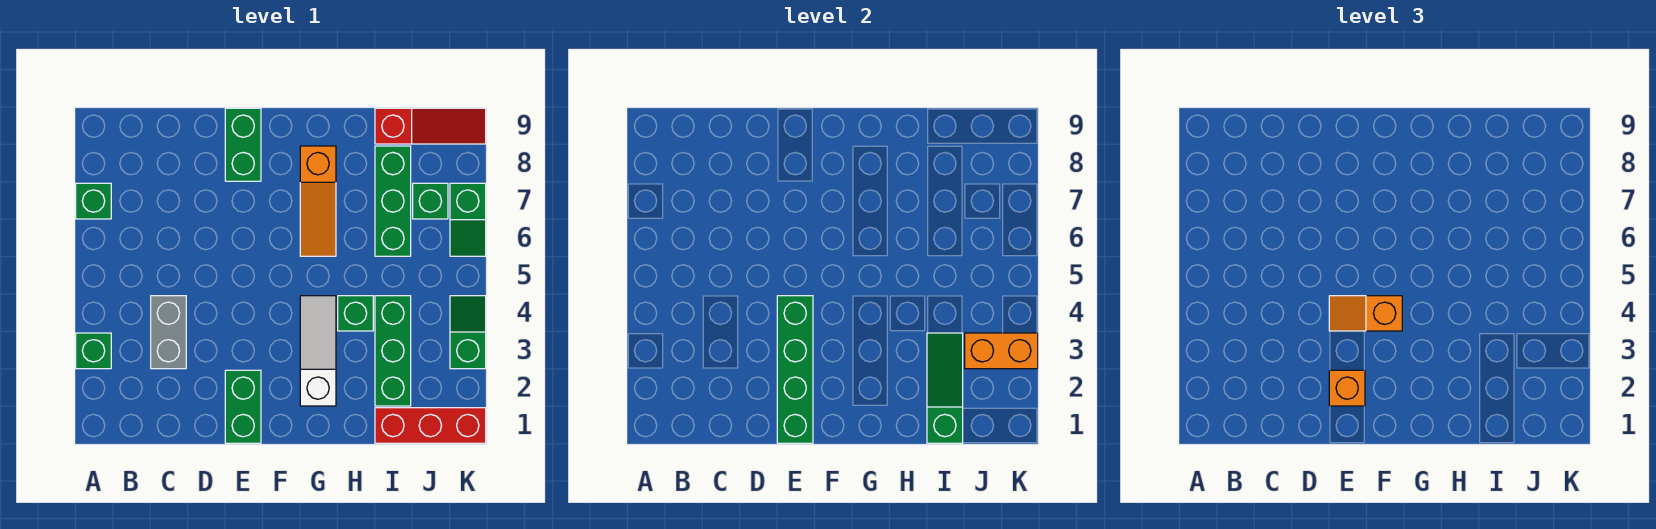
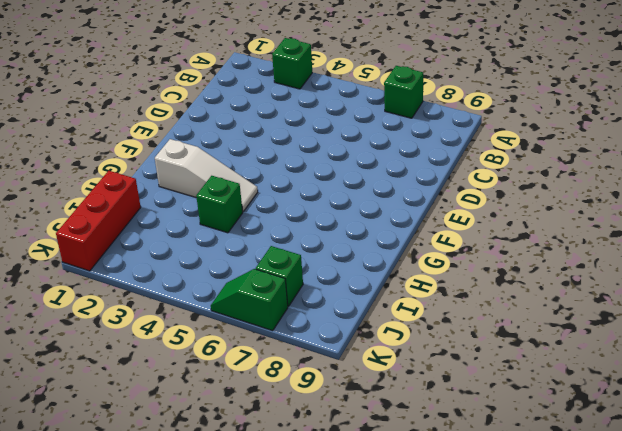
none -> grey 1x2 brick [151,296,186,369]
none -> green 1x2 brick [225,370,261,443]
none -> green 1x2 brick [225,108,261,181]

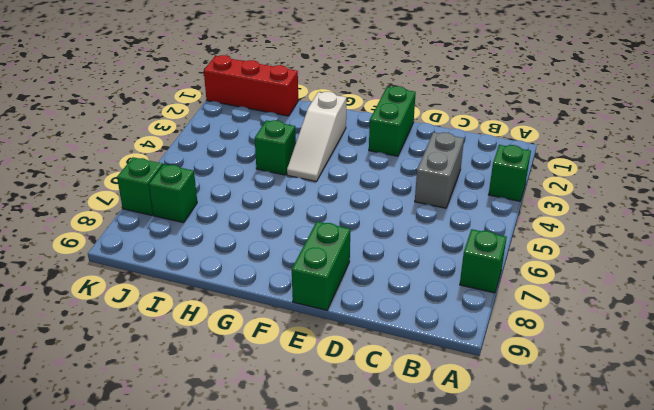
none -> orange 1x3 slope [300,146,336,256]
none -> green 1x3 brick [375,296,411,406]
none -> green 1x3 brick [375,146,411,256]

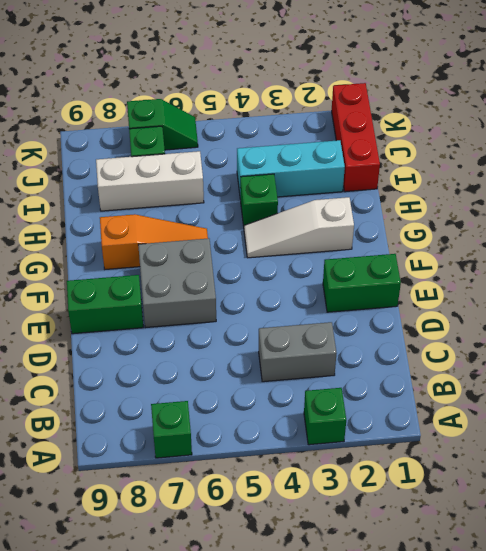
grey 2x2 brick [138,238,216,328] -> none
cyan 1x3 brick [237,140,345,200] -> green 1x3 brick [375,296,411,406]
white 1x3 brick [96,151,204,211] -> green 1x3 brick [375,146,411,256]
none -> red 1x3 slope [375,108,486,144]
none -> green 1x2 slope [450,296,486,369]
none -> green 1x4 brick [777,296,813,443]

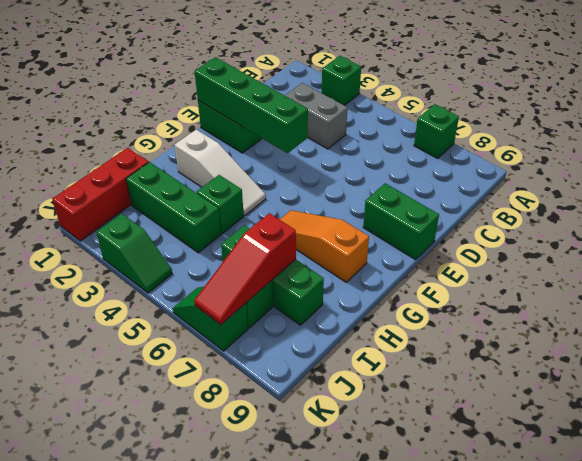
red 1x3 slope [194,213,296,325] -> red 1x3 slope moved to [375,108,486,144]
none -> green 1x3 slope [927,333,963,443]
none -> orange 1x2 brick [965,333,1038,369]
none -> orange 1x1 brick [1329,370,1365,406]

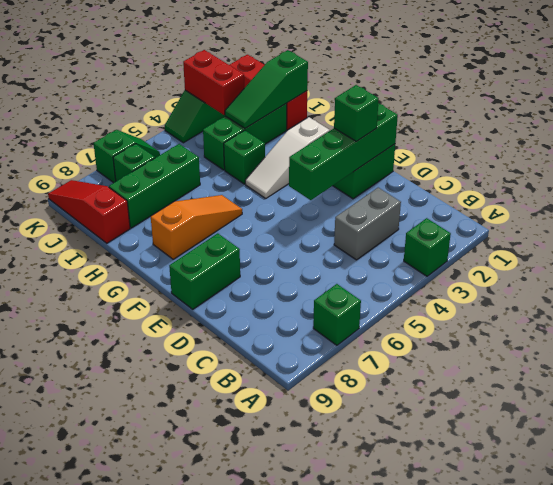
green 1x1 brick [334,85,379,141] -> orange 1x1 brick [1329,370,1365,406]
red 1x2 brick [183,50,244,115] -> orange 1x2 brick [965,333,1038,369]
none -> orange 1x2 slope [1329,296,1402,331]

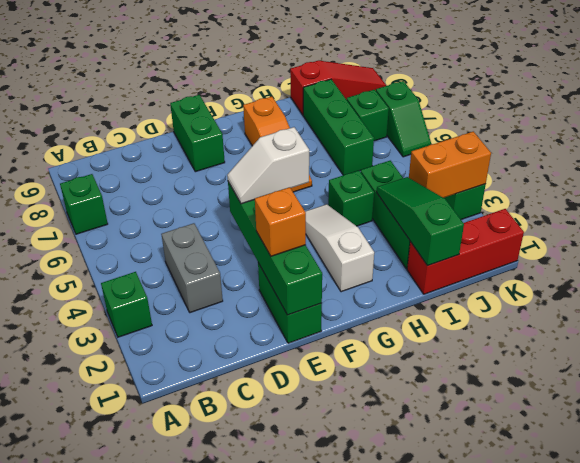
white 1x2 slope [227,127,309,204] -> orange 1x2 slope [1329,296,1402,331]

